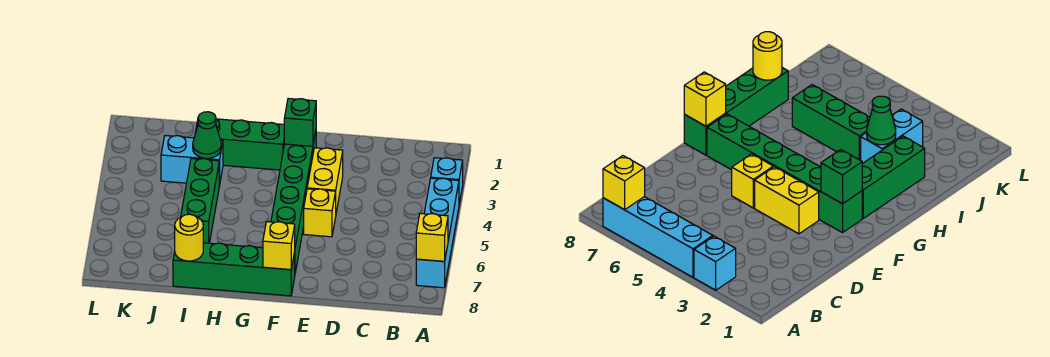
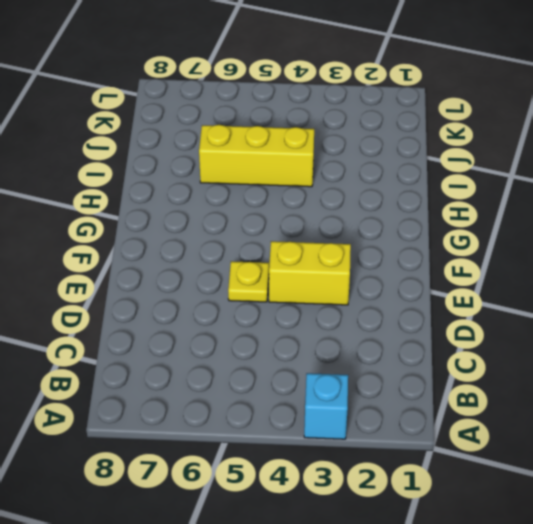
yellow 1x1 plate [228,261,269,302] -> yellow 1x1 brick [304,189,336,237]
yellow 1x3 brick [199,125,314,187] -> green 1x3 brick [181,159,219,243]
none -> cyan 1x4 brick [416,178,459,288]
none -> green 1x6 brick [271,132,316,273]
none -> green 1x4 brick [173,243,295,296]

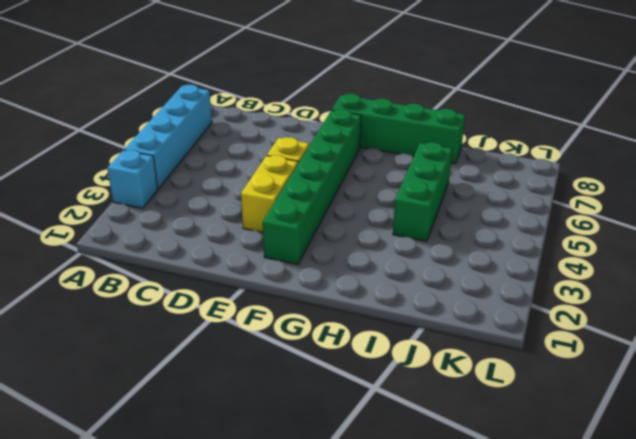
none -> green 1x3 brick [195,119,284,170]
none -> cyan 1x2 brick [161,136,223,186]
none -> yellow 1x1 brick [416,214,448,261]

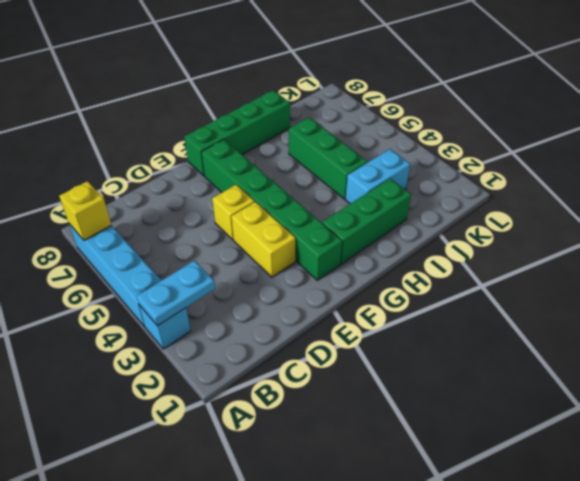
cyan 1x2 plate [137,261,215,326] -> none
none -> green 1x1 brick [284,99,316,146]
none -> yellow 1x1 brick [263,222,295,270]
none -> green 1x1 cone [193,112,221,158]

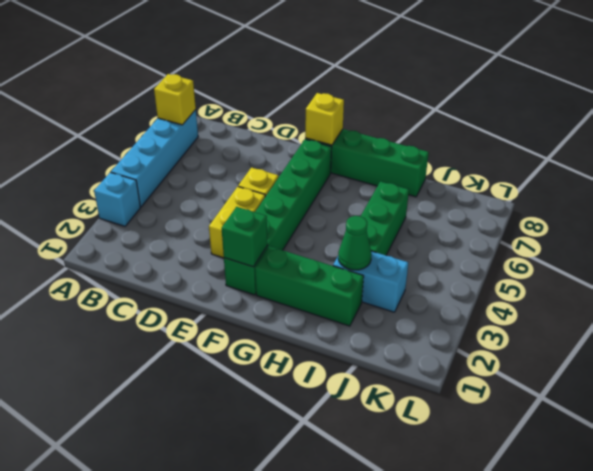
none -> yellow 1x1 round brick [175,214,203,261]

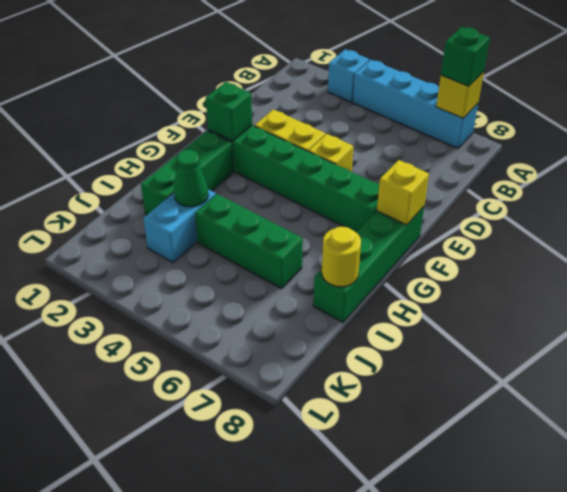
green 1x1 brick [441,27,490,86] -> none

